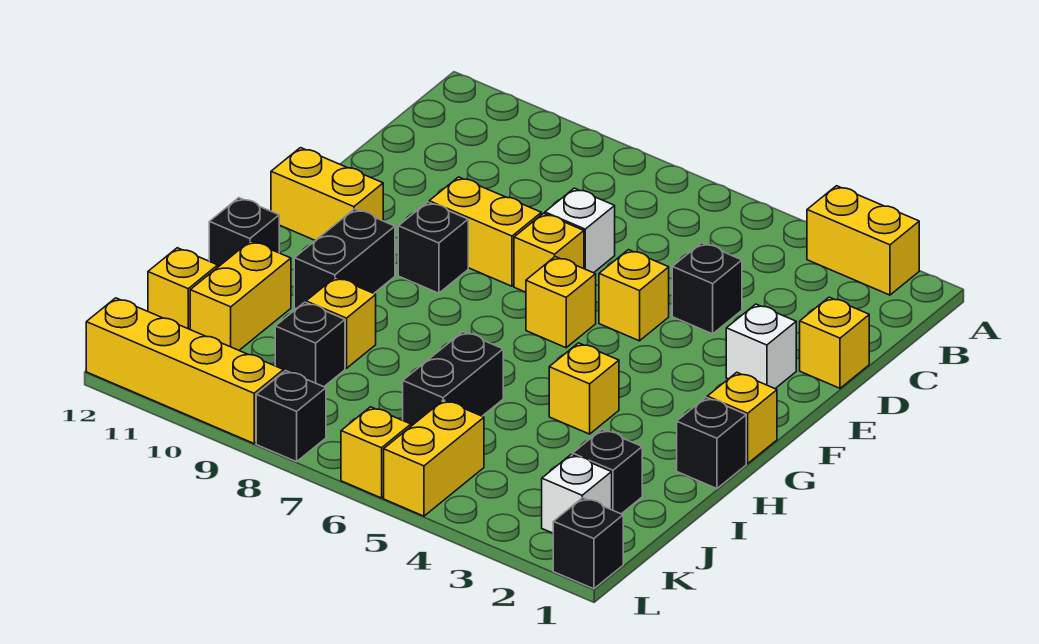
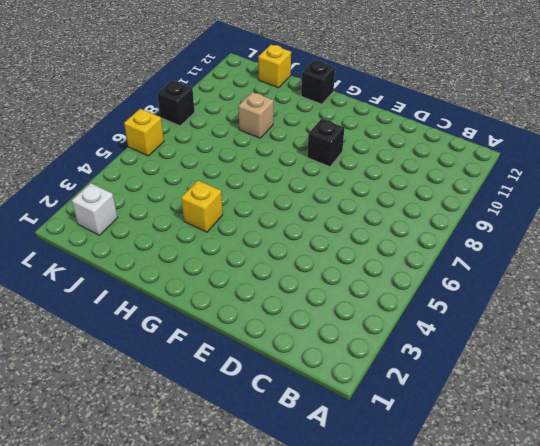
tan 1x1 brick [238,92,274,138] -> yellow 1x1 brick [306,277,376,368]
none -> yellow 1x2 brick [807,186,919,295]
none -> yellow 1x1 brick [800,297,869,388]
none -> black 1x1 brick [672,243,742,334]

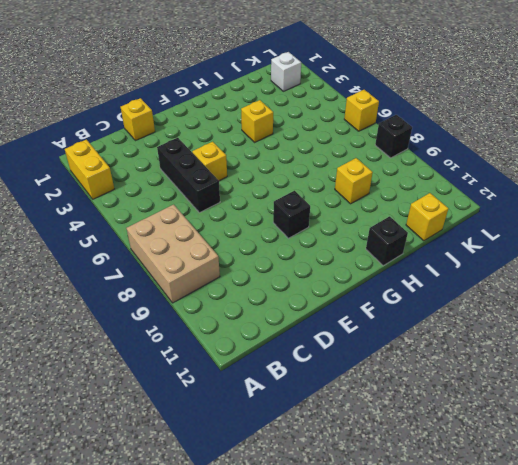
tan 2x3 brick [127,204,220,303] -> none
black 1x3 brick [157,138,220,213] -> black 1x1 brick [672,243,742,334]
none -> white 1x1 brick [545,188,615,273]
none -> white 1x1 brick [726,304,796,388]
none -> yellow 1x1 brick [514,213,584,292]

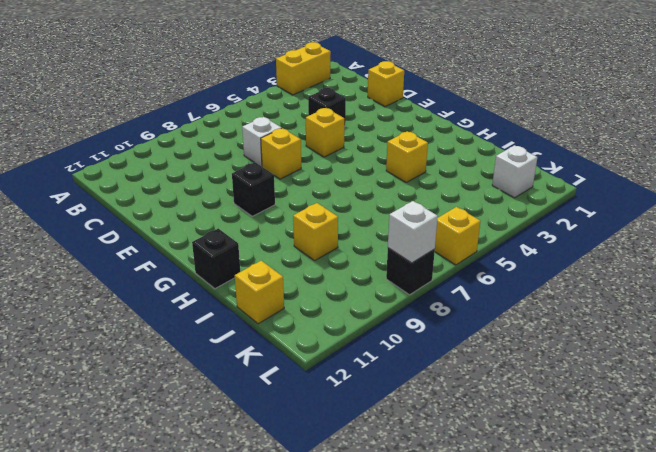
white 1x1 brick [388,201,438,263] -> white 1x1 brick moved to [726,304,796,388]
none -> yellow 1x2 brick [429,177,541,286]
none -> yellow 1x1 brick [526,257,596,348]
none -> yellow 1x2 brick [271,148,383,241]

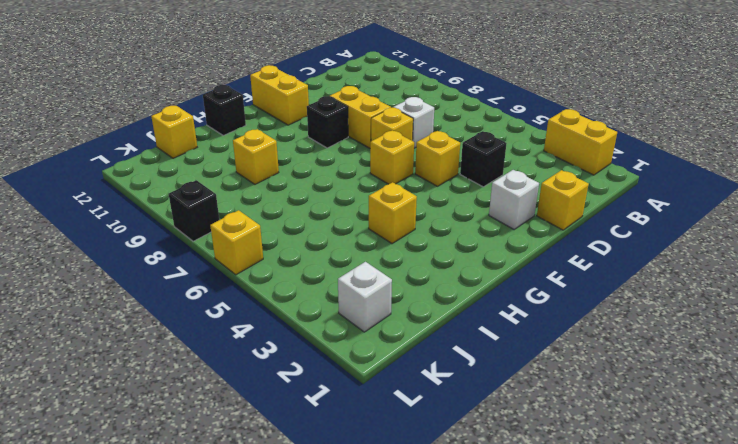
none -> yellow 1x1 brick [707,372,777,463]
none -> black 1x2 brick [294,209,395,309]
none -> black 1x1 brick [677,398,746,489]

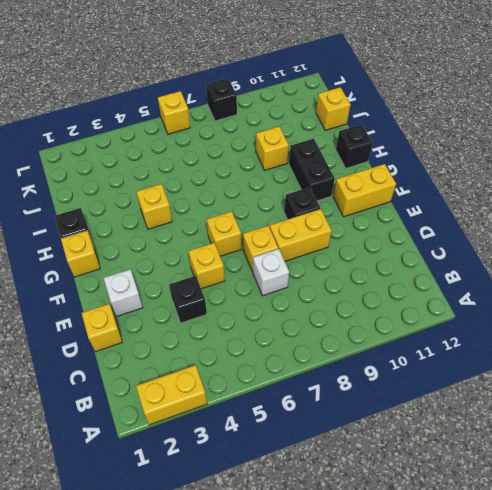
none -> black 1x2 brick [403,332,503,426]
none -> yellow 1x2 brick [190,241,291,350]
none -> black 1x1 brick [573,430,642,514]

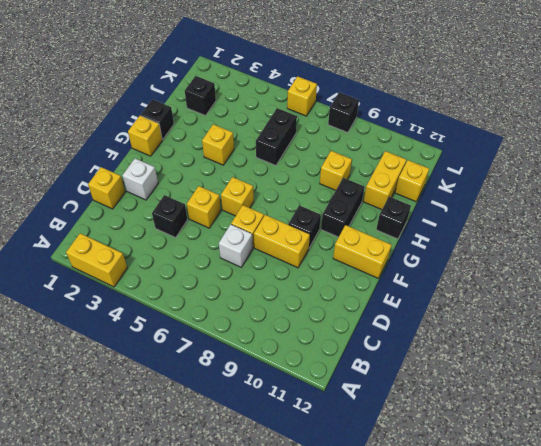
none -> black 1x1 brick [275,302,345,387]
none -> white 1x1 brick [542,455,612,533]
none -> yellow 1x2 brick [384,400,484,516]

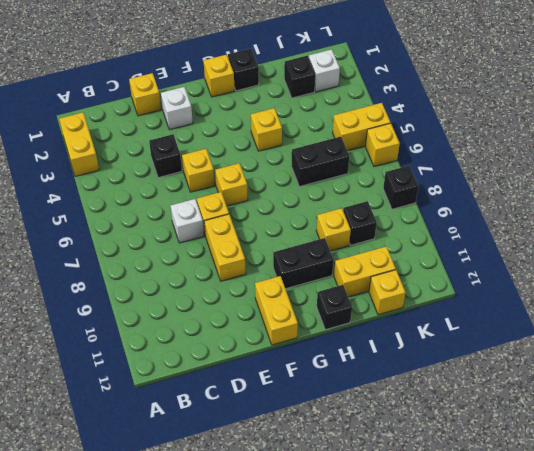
none -> black 1x1 brick [398,202,468,293]
none -> black 1x1 brick [553,498,623,589]
none -> yellow 1x4 brick [86,298,283,443]

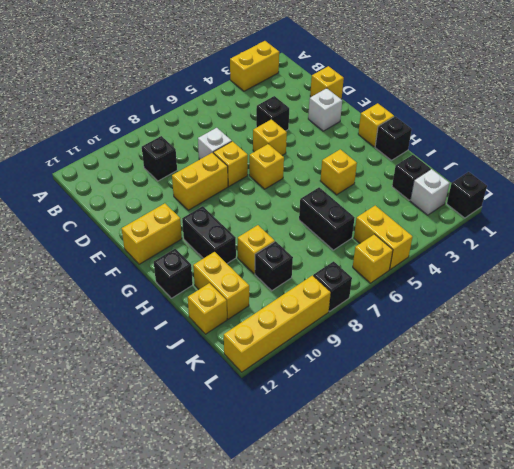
black 1x1 brick [142,136,177,181] -> black 1x1 brick moved to [398,202,468,293]

